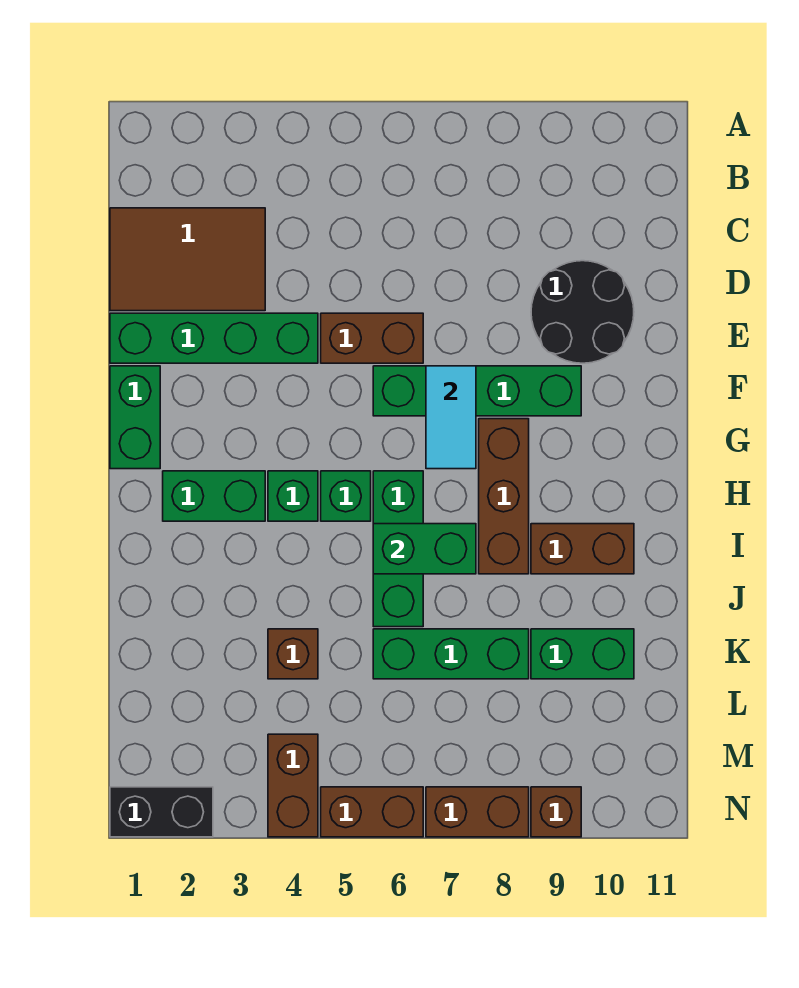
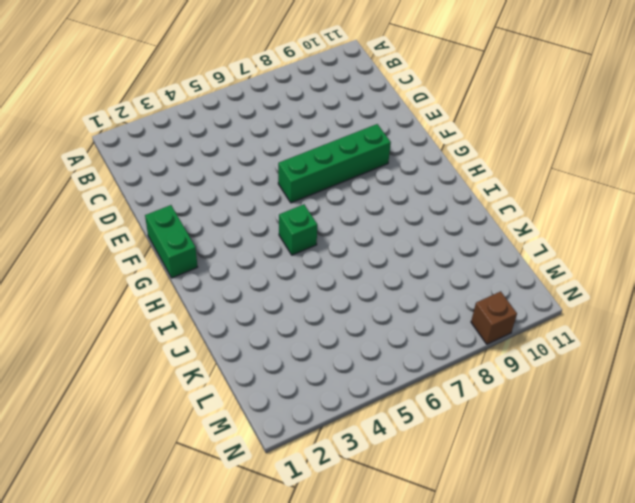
none -> brown 2x3 tile [110,208,265,311]
none -> black 2x2 round brick [531,261,634,363]
none -> green 1x4 brick [110,313,318,363]

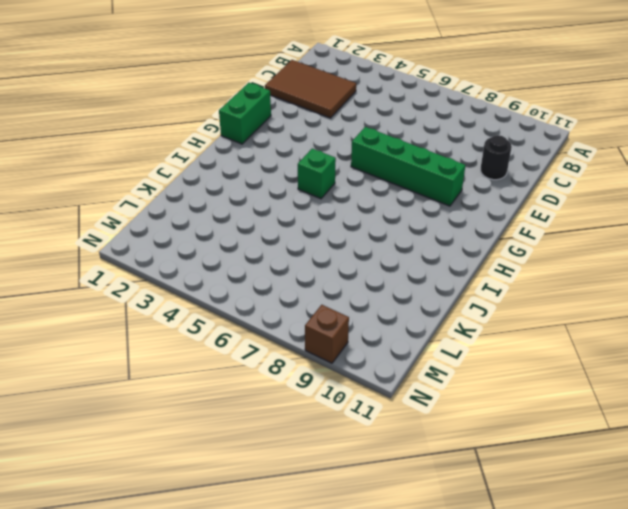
black 1x1 round brick [480,135,512,180] -> black 2x2 round brick [531,261,634,363]
none -> green 1x4 brick [110,313,318,363]
none -> brown 1x2 brick [321,313,423,363]
none -> brown 1x3 brick [479,419,529,574]

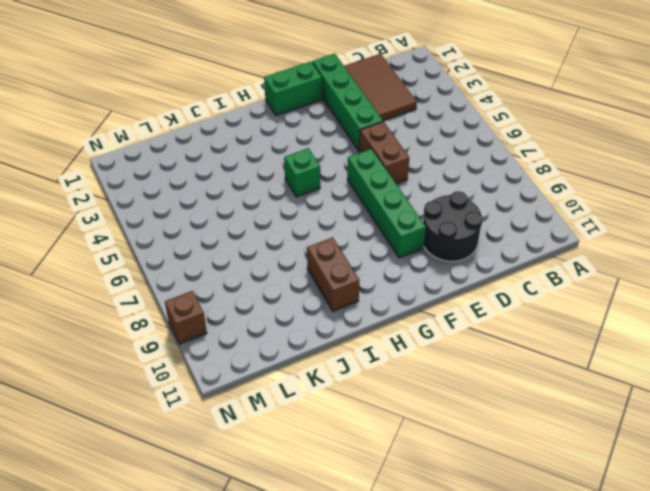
none -> brown 1x3 brick [479,419,529,574]
none -> green 1x2 brick [163,471,265,521]
none -> green 1x1 brick [268,471,318,521]

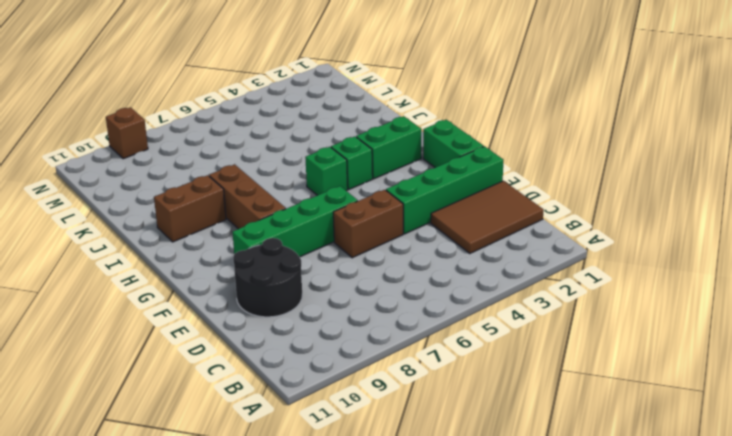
none -> green 1x3 brick [373,471,423,627]
none -> brown 1x1 brick [268,629,318,679]
none -> green 1x3 brick [373,629,529,679]

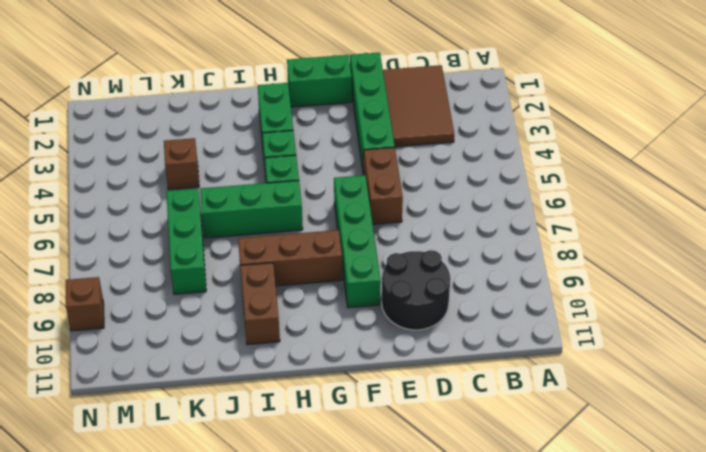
none -> green 1x2 brick [531,629,634,679]
none -> brown 1x2 brick [268,734,318,837]
none -> black 1x2 brick [110,787,213,837]

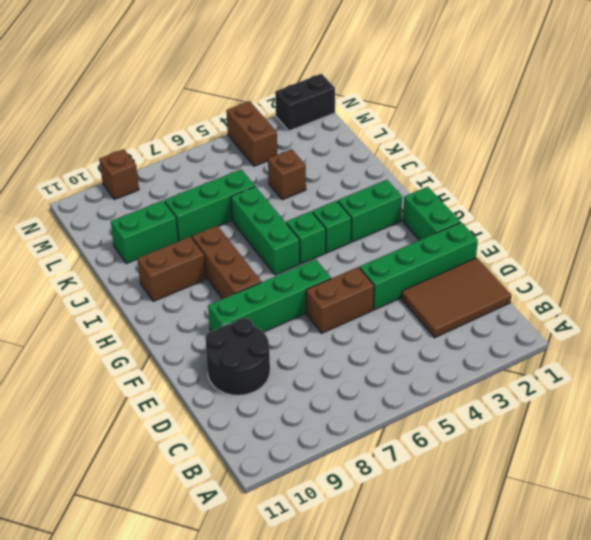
none -> brown 1x2 brick [321,787,423,837]
none -> brown 1x2 brick [426,787,529,837]
none -> cyan 1x2 tile [426,366,476,469]

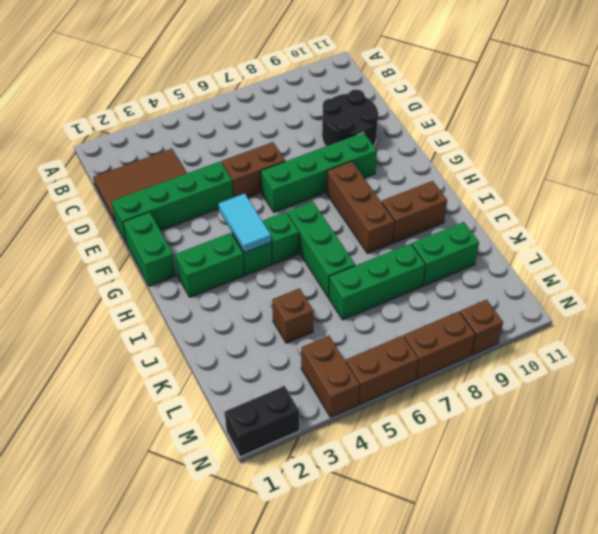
cyan 1x2 tile [219,194,271,253] -> cyan 1x2 tile moved to [426,366,476,469]
none -> green 1x2 brick [373,524,476,574]

